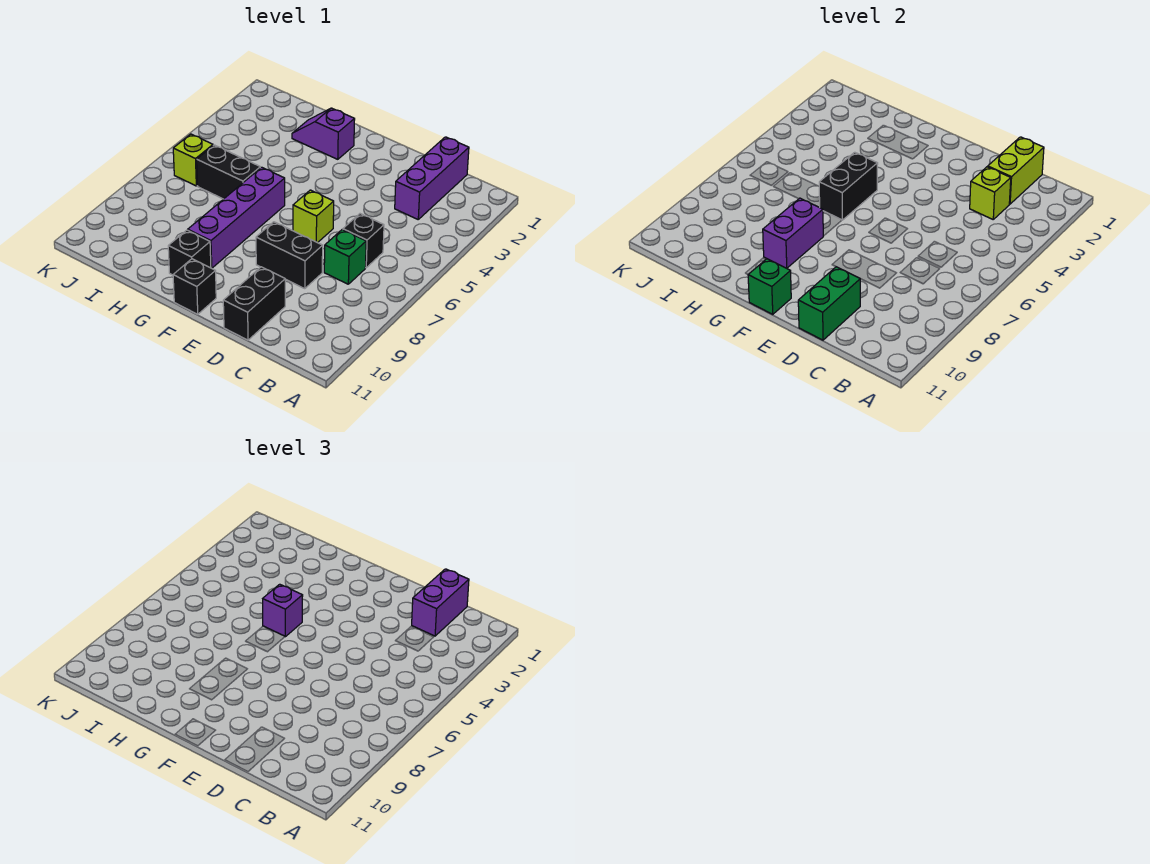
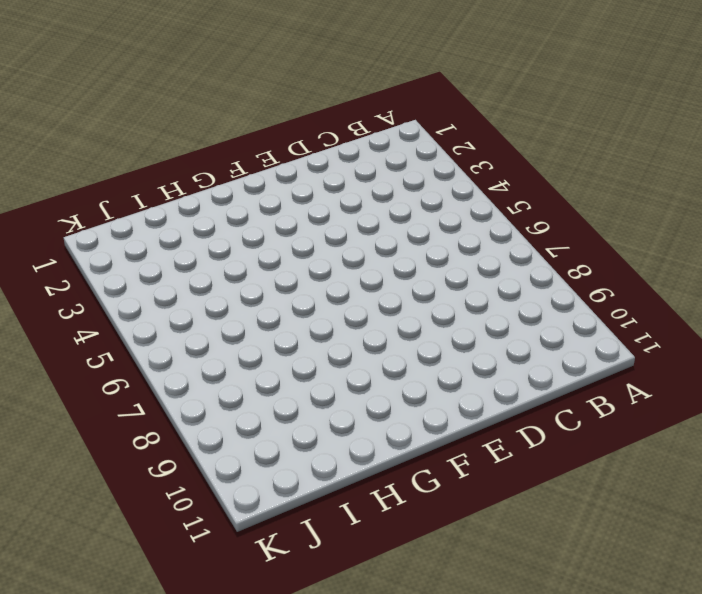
none -> purple 1x3 brick [395,137,469,219]
none -> black 1x1 brick [343,214,384,268]
none -> green 1x1 brick [324,230,366,284]

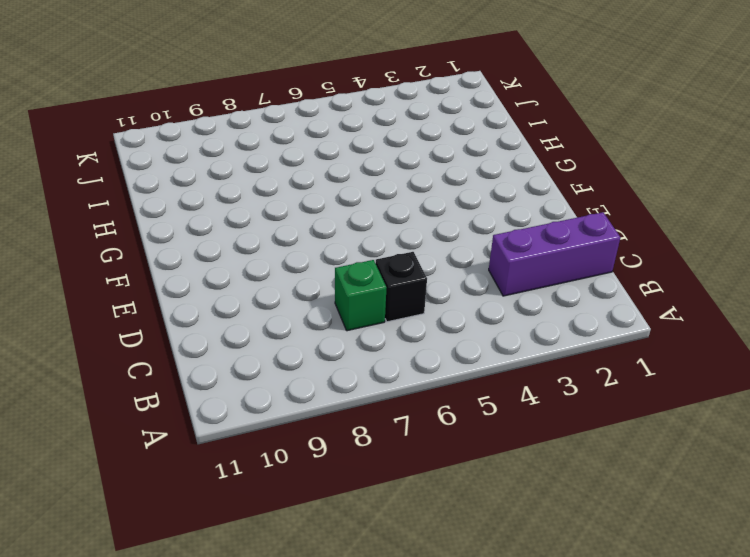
none -> black 1x2 brick [256,222,323,289]
none -> black 1x2 brick [223,267,285,340]
none -> lime 1x1 brick [293,190,334,243]

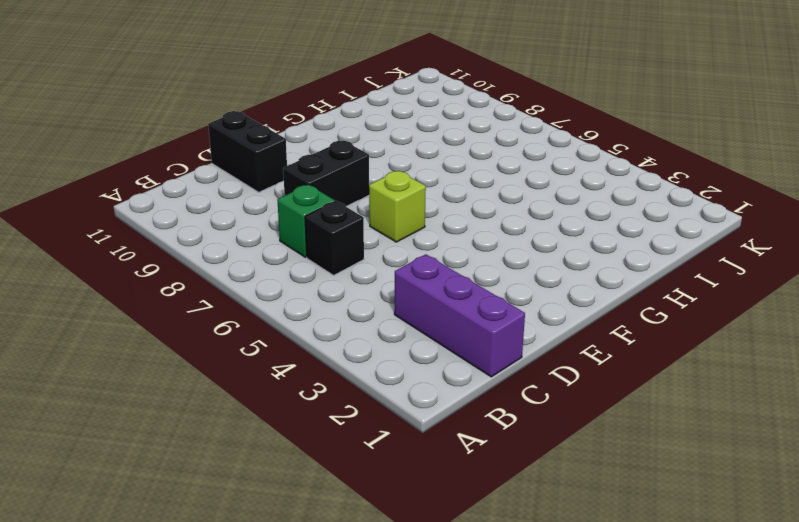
none -> black 1x1 brick [173,259,216,314]
none -> purple 1x2 slope [292,108,355,159]
none -> purple 1x4 brick [188,167,285,268]

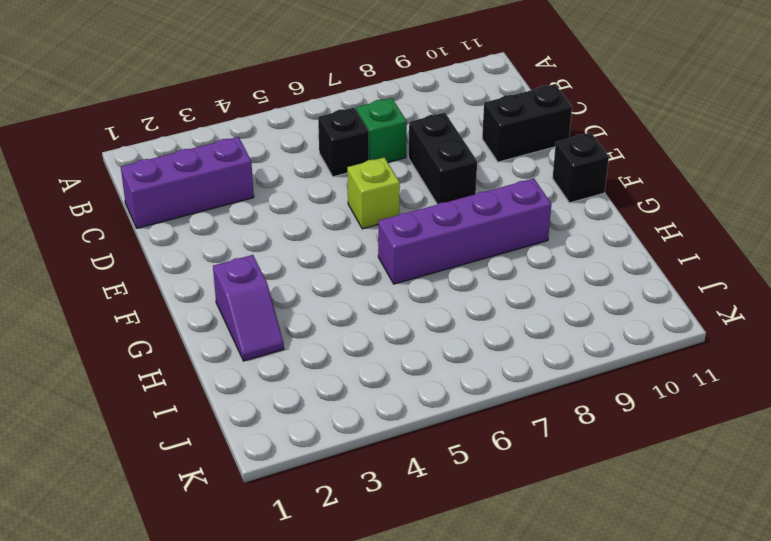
none -> black 1x1 brick [168,230,211,275]
none -> black 1x2 brick [197,145,260,199]
none -> lime 1x1 brick [173,134,213,186]

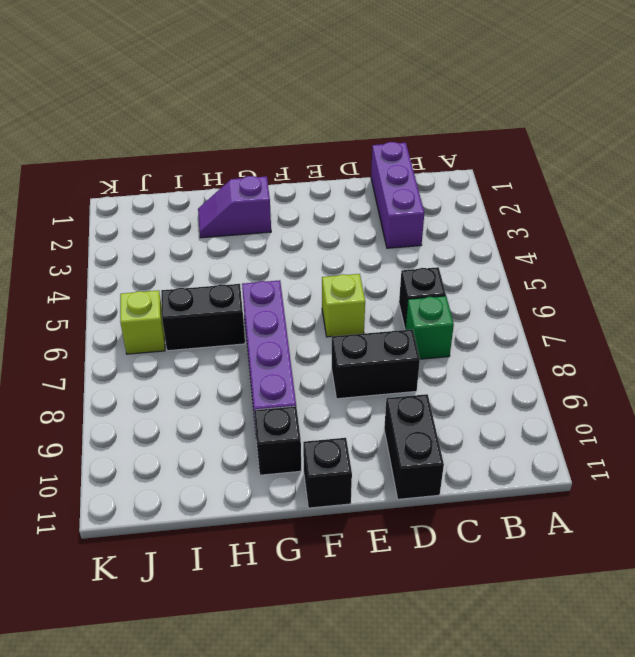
none -> lime 1x2 brick [988,137,1044,204]
none -> lime 1x1 brick [970,167,1011,219]
none -> green 1x2 brick [798,267,860,340]

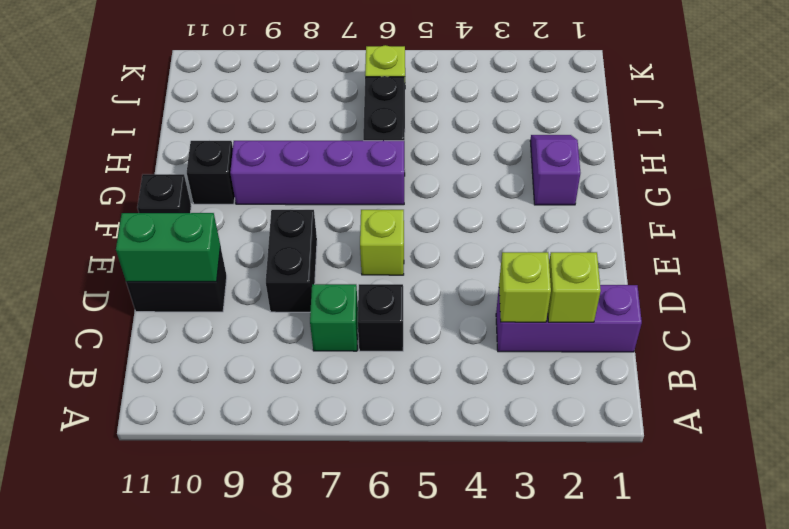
lime 1x1 brick [548,252,601,322] -> lime 1x2 brick [988,137,1044,204]
none -> green 1x1 brick [748,259,791,314]
none -> black 1x2 brick [819,152,878,220]
none -> purple 1x2 brick [763,198,823,268]

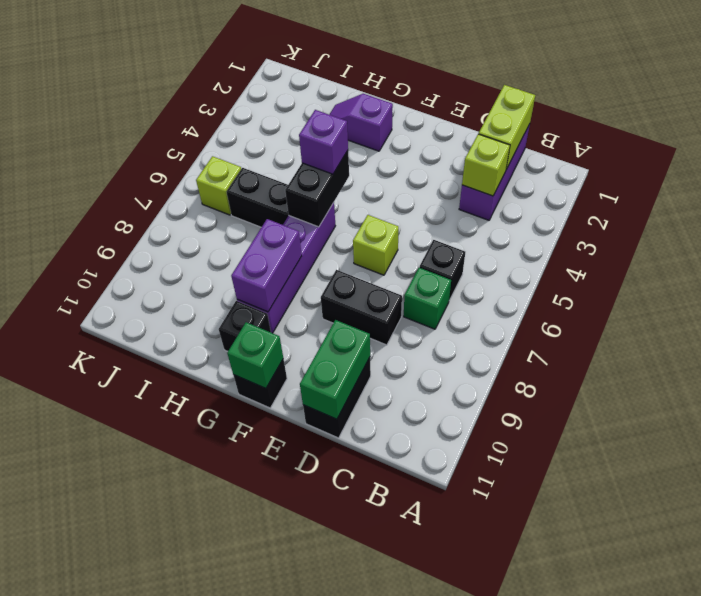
none -> purple 1x2 brick [412,569,469,636]

